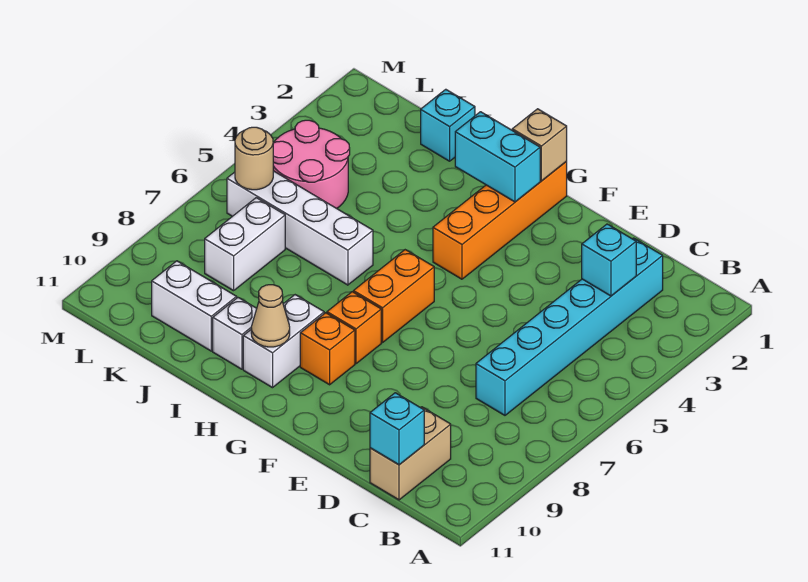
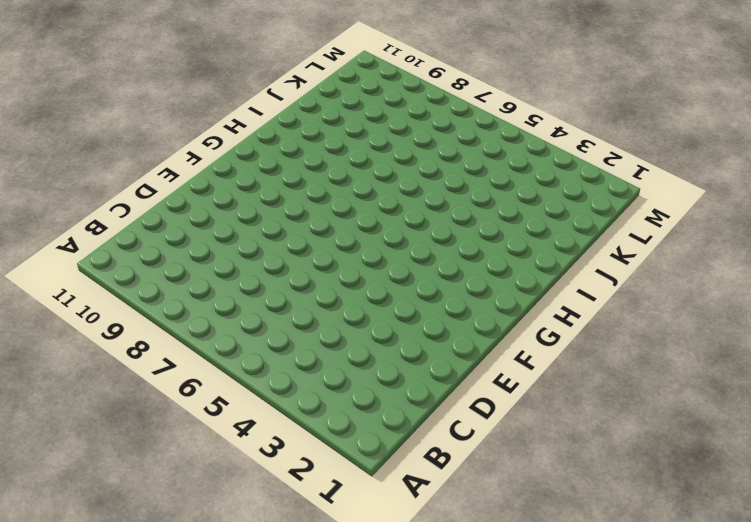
none -> cyan 1x6 brick [476,238,663,415]
none -> tan 1x2 brick [370,407,451,500]
none -> orange 1x4 brick [433,162,567,279]

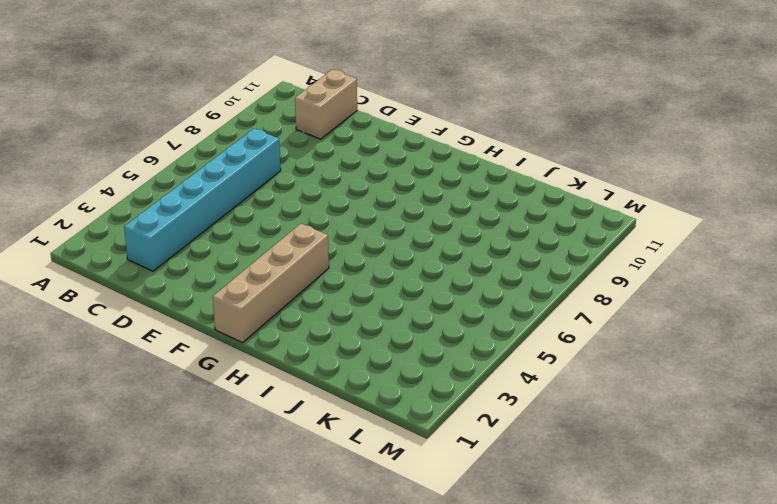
tan 1x4 brick [213,224,329,343] -> orange 1x4 brick [433,162,567,279]
none -> orange 1x2 brick [353,250,434,343]
none -> orange 1x1 brick [327,292,381,364]
none -> orange 1x1 brick [300,313,355,385]

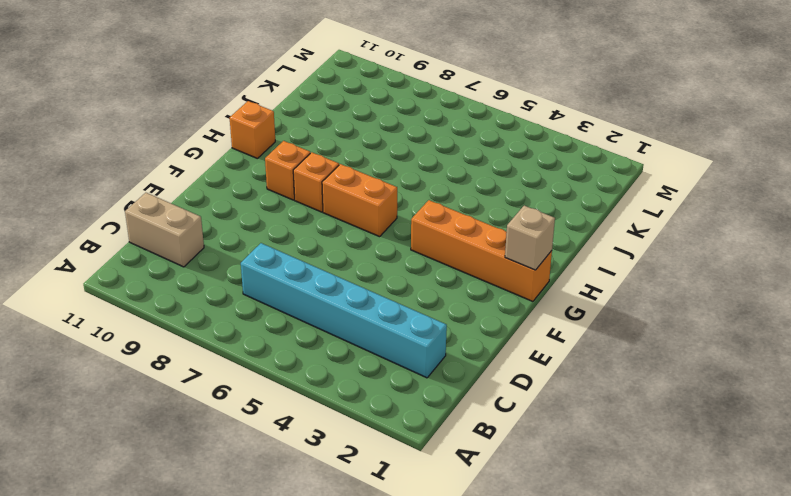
orange 1x1 brick [230,101,275,158] -> none
none -> white 1x2 brick [243,295,324,388]
none -> white 1x4 brick [227,171,373,285]
none -> white 1x1 brick [213,298,257,369]

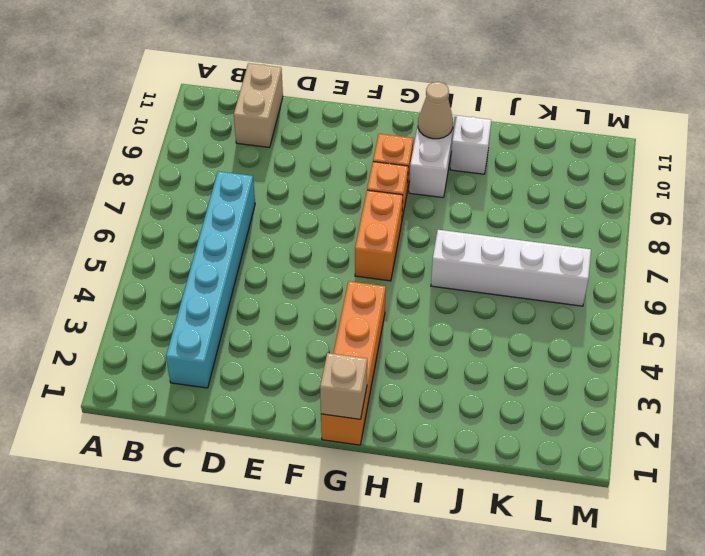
none -> cyan 1x1 brick [421,89,475,161]
none -> white 1x2 brick [152,261,237,351]
none -> pink 2x2 round brick [273,120,350,208]

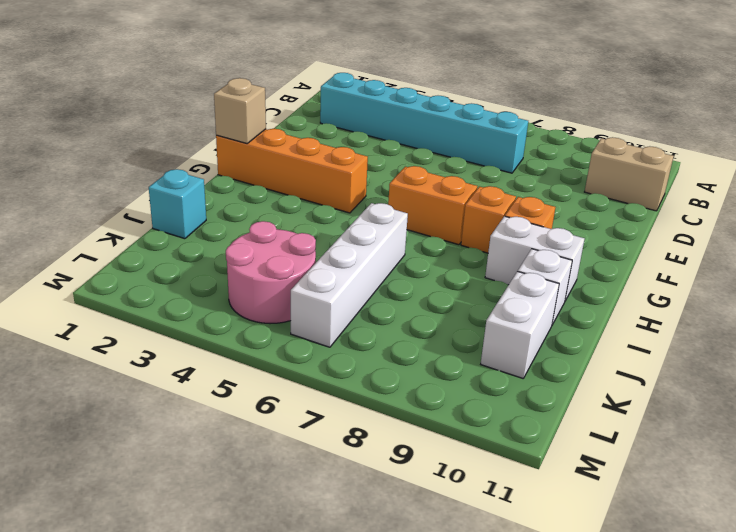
none -> white 1x2 brick [205,198,285,291]
none -> cyan 1x1 brick [582,224,636,296]
none -> cyan 1x1 brick [370,393,424,465]

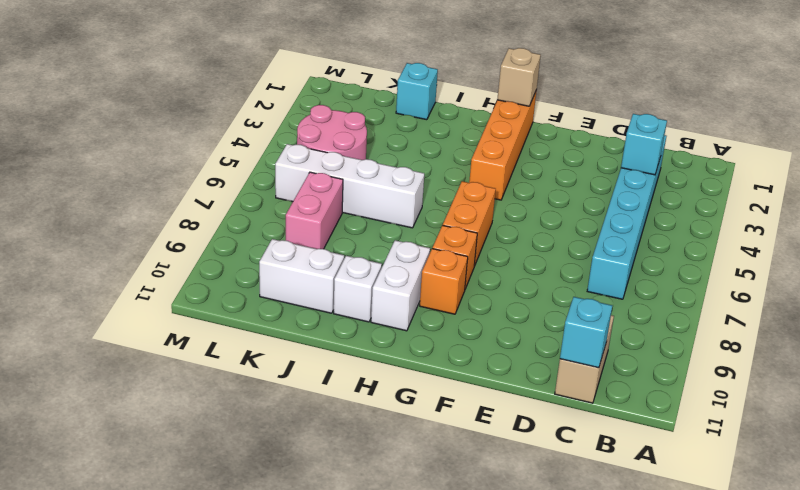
pink 1x2 brick [286,172,343,249] -> white 1x2 brick [205,198,285,291]
none -> cyan 1x2 brick [455,112,540,202]
none -> tan 1x1 cone [251,285,290,347]
none -> tan 1x1 round brick [235,127,273,190]

